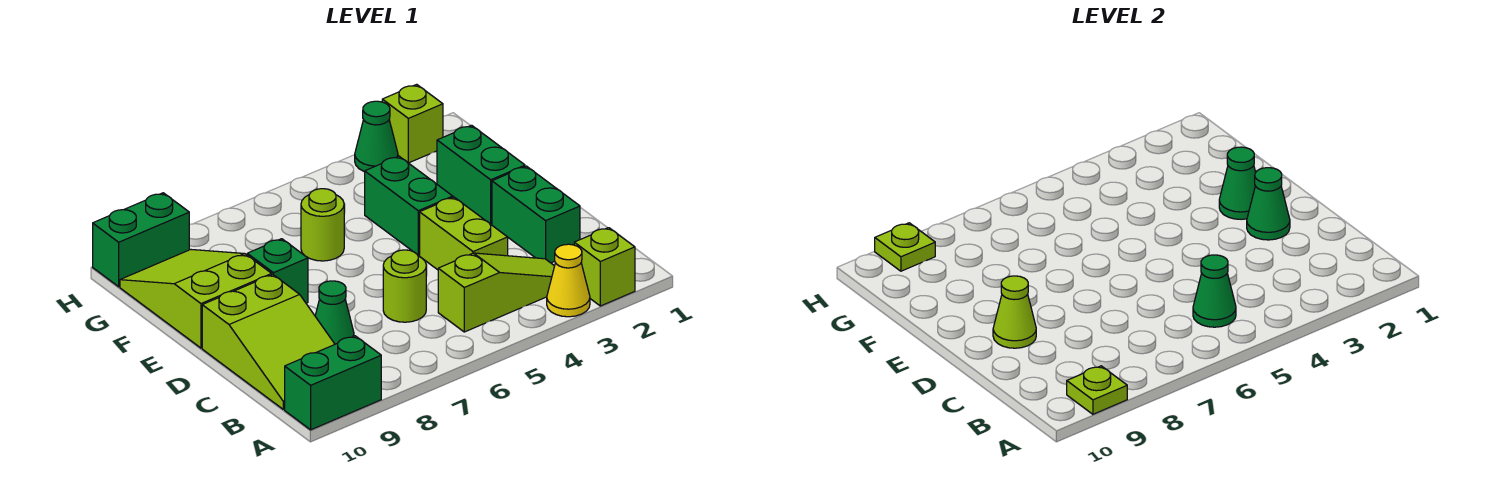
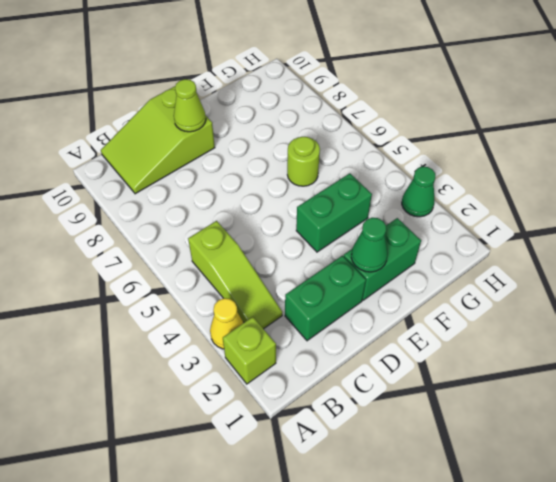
none -> green 1x2 brick [285,336,381,430]
none -> lime 1x2 brick [420,197,508,270]
none -> lime 1x1 round brick [383,250,426,322]

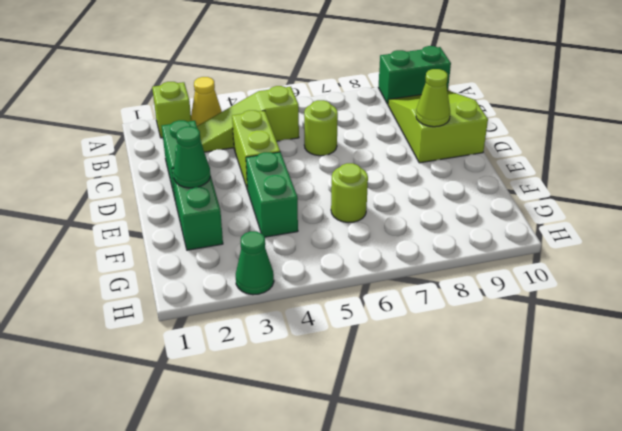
none -> green 1x1 cone [315,281,354,344]
none -> green 1x1 brick [247,239,308,303]
none -> lime 2x3 slope [120,250,272,348]

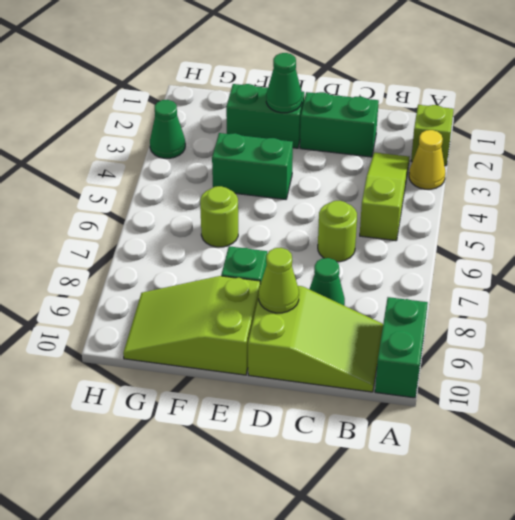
none -> lime 1x2 brick [420,197,508,270]
none -> lime 1x1 brick [382,84,443,163]
none -> green 1x2 brick [93,193,189,287]

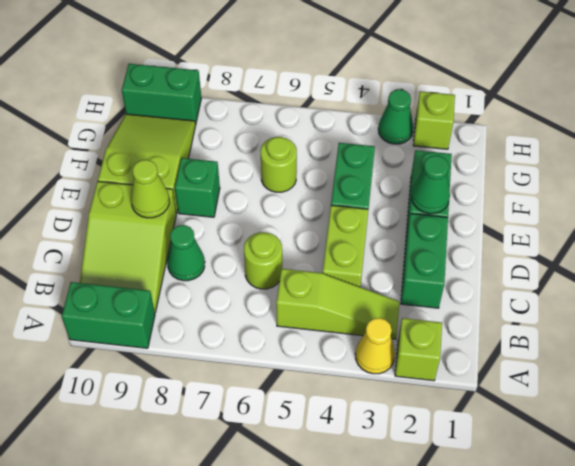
none -> lime 1x1 plate [1067,366,1127,414]
none -> green 1x1 cone [1193,255,1236,327]
none -> green 1x1 cone [1247,168,1290,240]

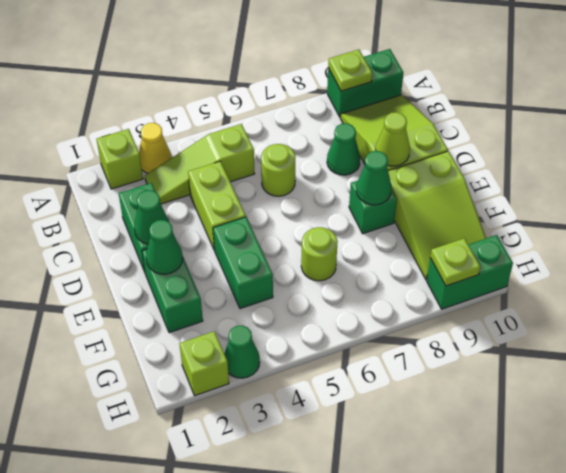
green 1x1 cone [356,151,392,205] -> green 1x1 cone moved to [1193,255,1236,327]

